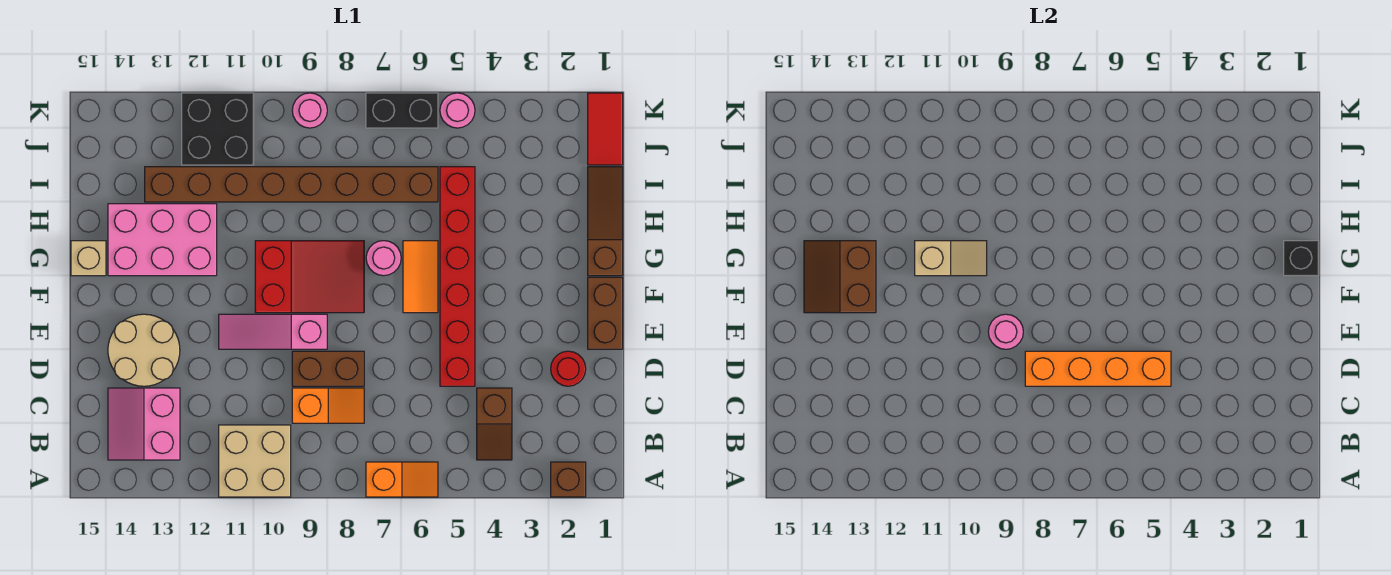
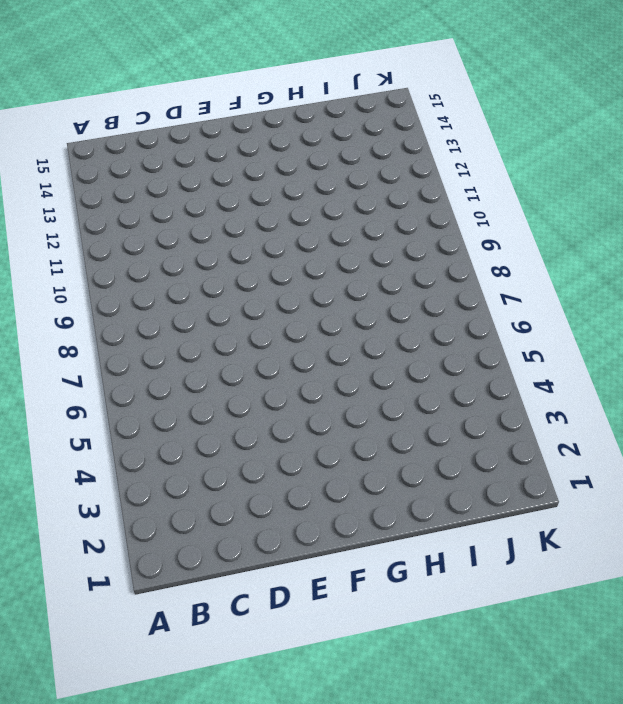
none -> brown 1x1 brick [551,462,586,497]
none -> orange 1x2 slope [366,462,438,497]
none -> tan 2x2 brick [219,425,291,497]

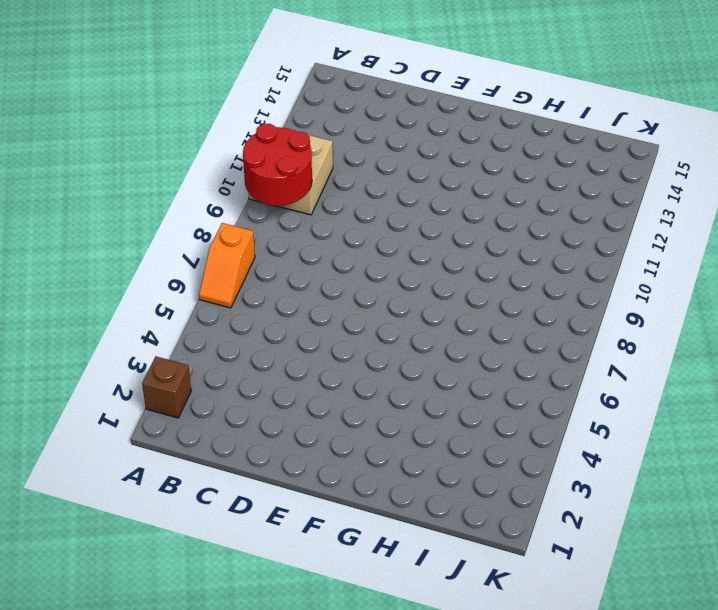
red 2x2 round brick [243,124,312,206] -> none
none -> brown 1x2 slope [477,388,512,460]
none -> pink 2x2 slope [108,388,180,460]
none -> orange 1x2 slope [292,388,364,423]

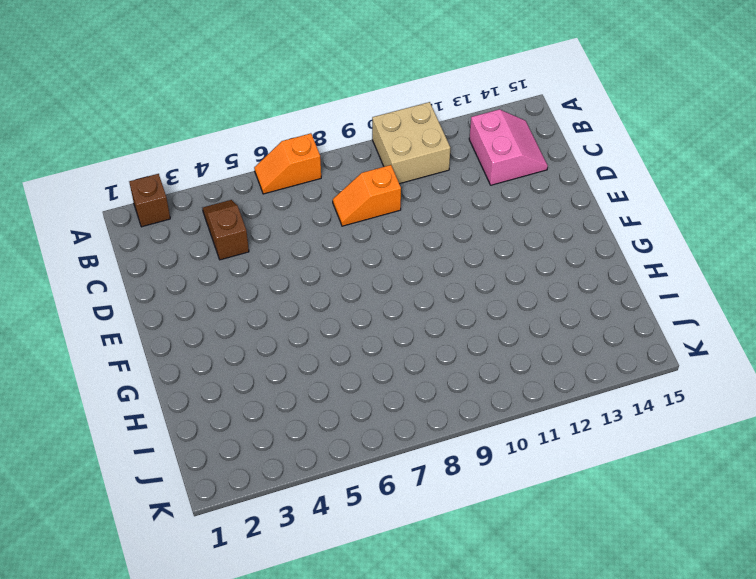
none -> red 1x1 round brick [551,351,586,386]
none -> red 1x6 brick [440,167,475,386]
none -> brown 1x2 brick [292,351,364,386]

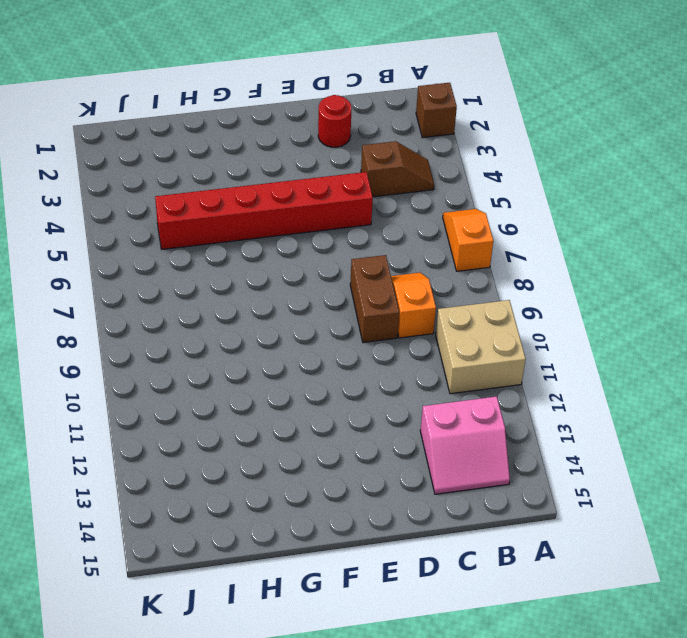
none -> tan 2x2 round brick [108,314,180,386]
none -> brown 1x2 brick [588,277,623,349]
none -> pink 1x3 slope [219,314,327,349]

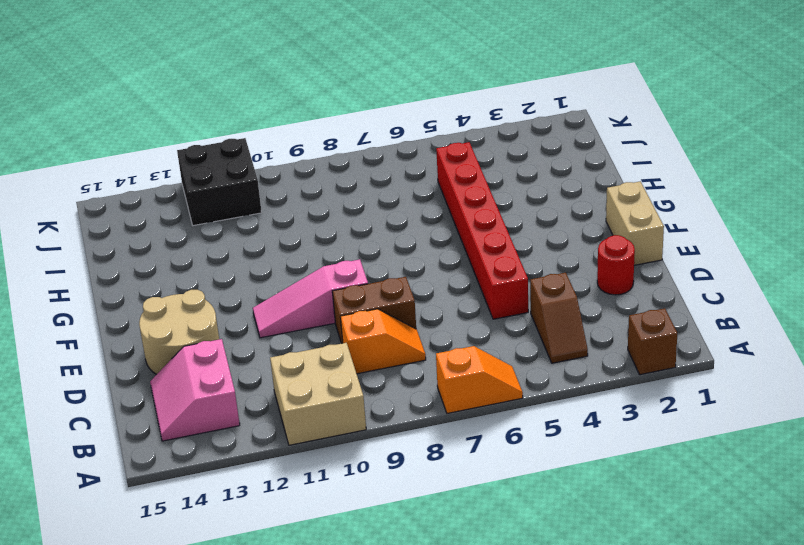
tan 1x2 brick [606,181,664,265] -> brown 1x2 brick [588,277,623,349]
none -> orange 1x2 tile [403,241,438,313]
none -> red 2x3 slope [255,241,364,313]
none -> brown 1x3 slope [588,167,623,276]

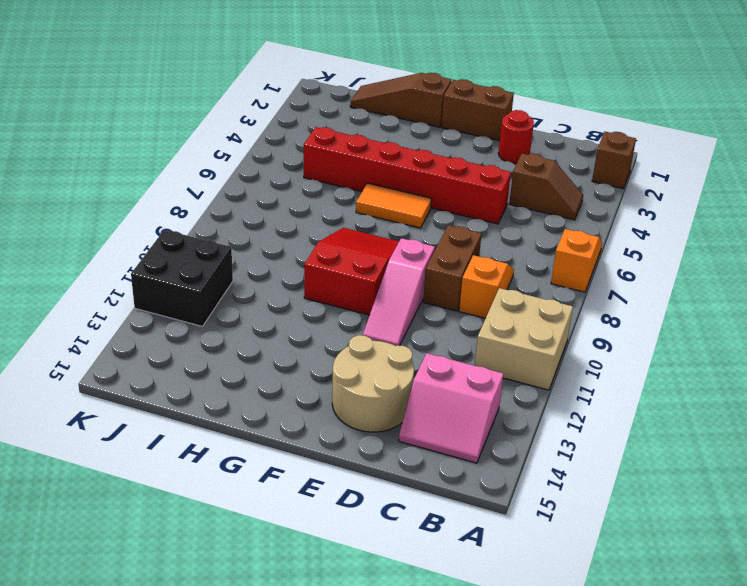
none -> pink 1x1 round brick [366,241,401,276]
none -> pink 2x3 brick [108,204,217,276]
none -> tan 1x1 brick [71,241,106,276]

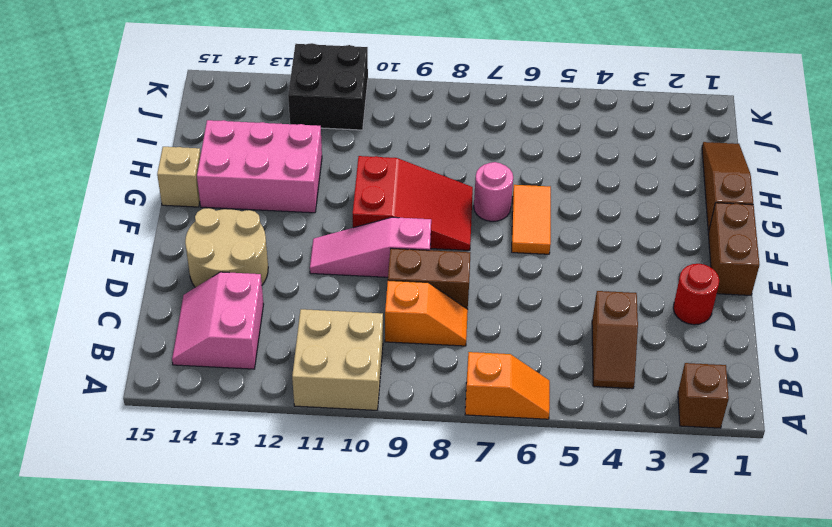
none -> red 1x6 brick [440,167,475,386]
none -> brown 1x8 brick [145,167,438,202]
none -> red 1x2 tile [588,93,623,165]

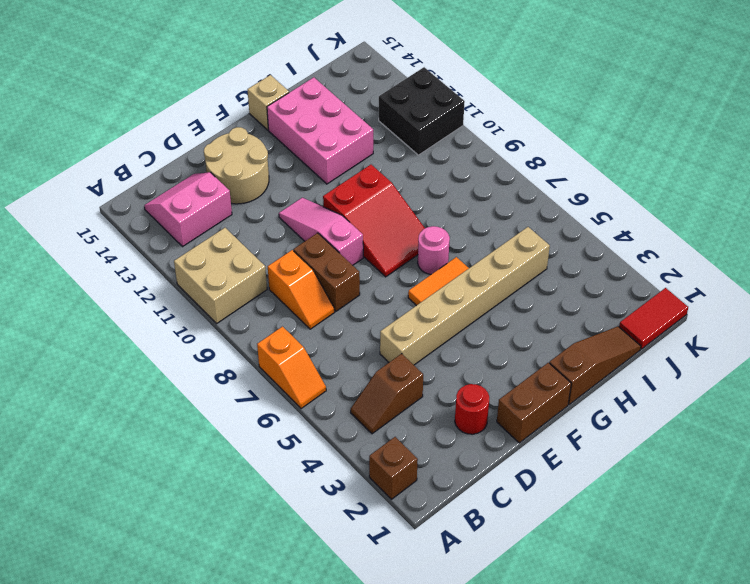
tan 1x6 brick [380,227,550,365] -> red 1x6 brick [440,167,475,386]
none -> brown 1x8 brick [145,167,438,202]
none -> pink 1x1 round brick [440,93,475,128]
none -> black 1x2 brick [366,93,438,128]

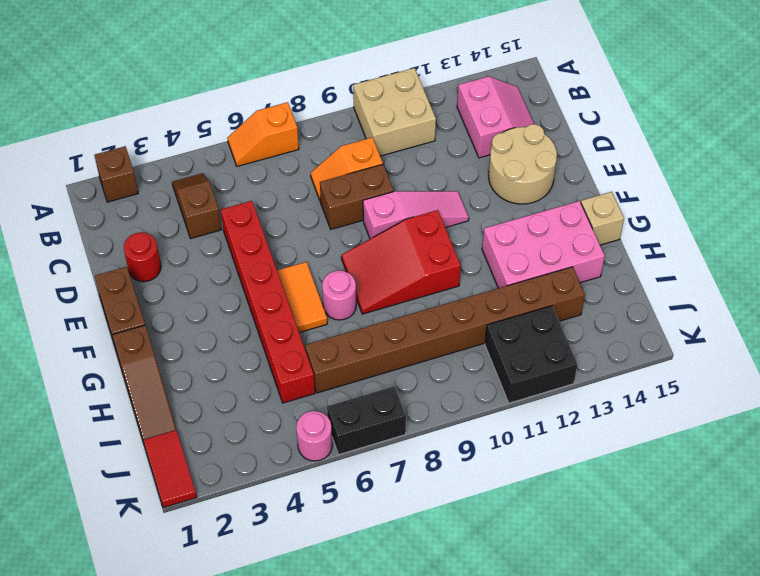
none -> pink 1x1 round brick [292,93,327,128]
none -> orange 1x4 brick [1025,351,1171,386]
none -> pink 1x1 round brick [988,314,1023,349]

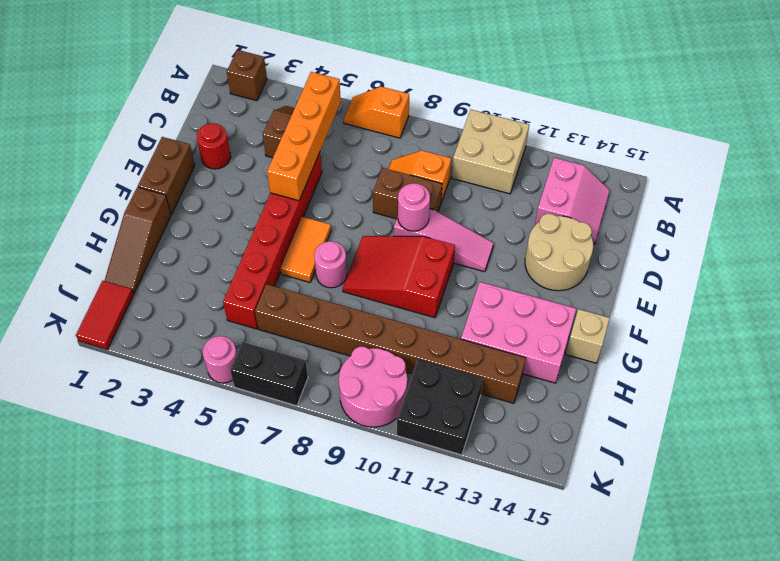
orange 1x4 brick [267,72,341,201] -> orange 1x4 brick turned to [1025,351,1171,386]
pink 2x2 round brick [339,347,407,427] -> pink 1x1 round brick [292,93,327,128]
none -> brown 2x2 slope [804,241,876,313]
none -> black 1x1 brick [1284,241,1319,276]
none -> tan 1x2 slope [915,241,987,276]

